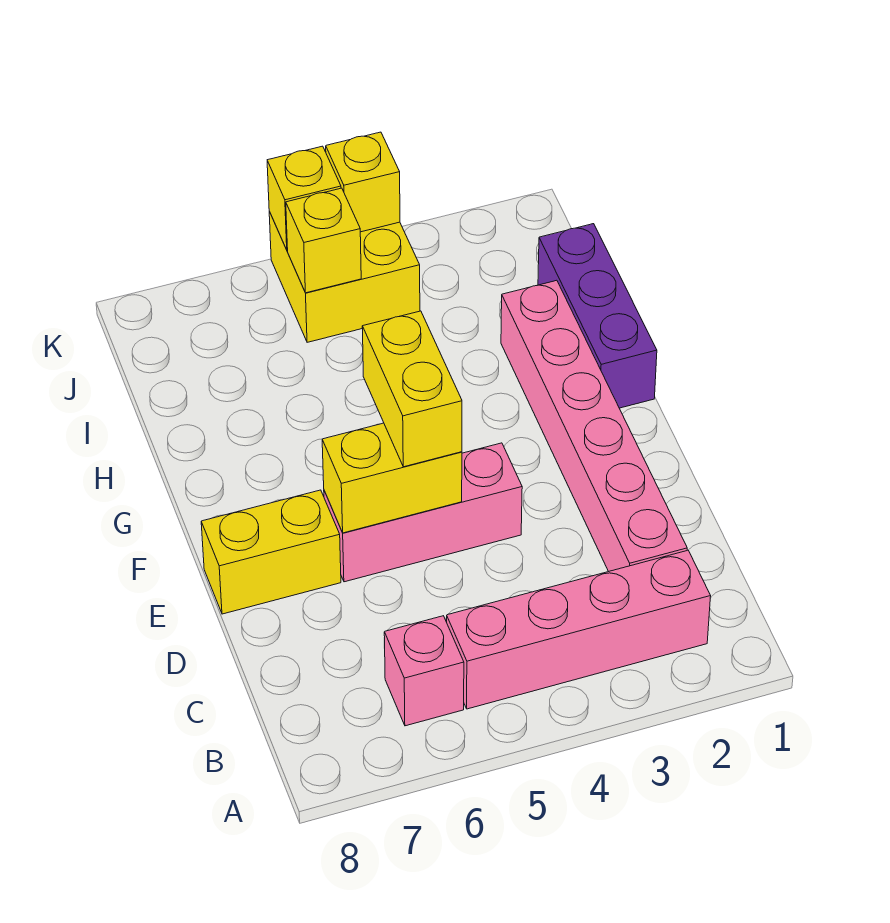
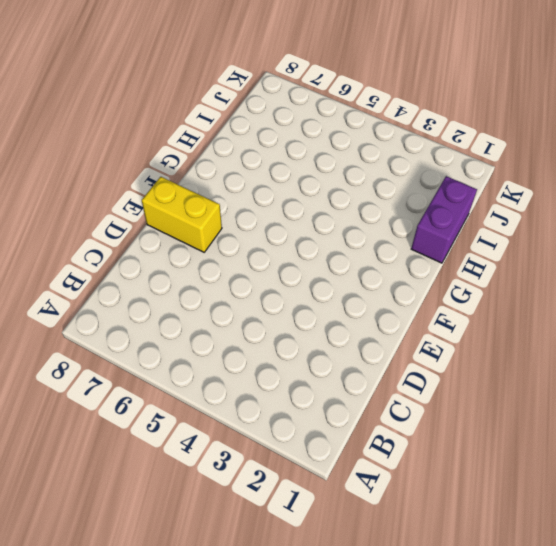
purple 1x2 brick [411,176,477,263] -> purple 1x3 brick [538,224,657,408]
none -> pink 1x4 brick [447,550,711,709]
none -> pink 1x1 brick [384,616,464,726]
none -> pink 1x6 brick [501,280,687,572]

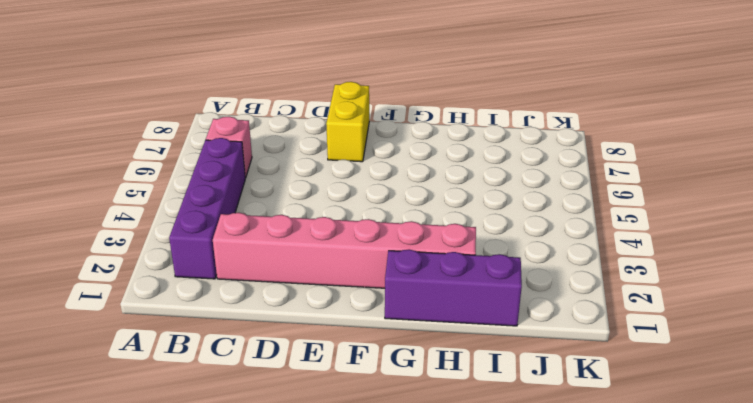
purple 1x4 brick [169,138,245,279] -> pink 1x4 brick [447,550,711,709]
none -> pink 1x3 brick [324,443,522,582]
none -> yellow 2x2 brick [269,212,420,342]
none -> yellow 1x2 brick [322,423,462,533]

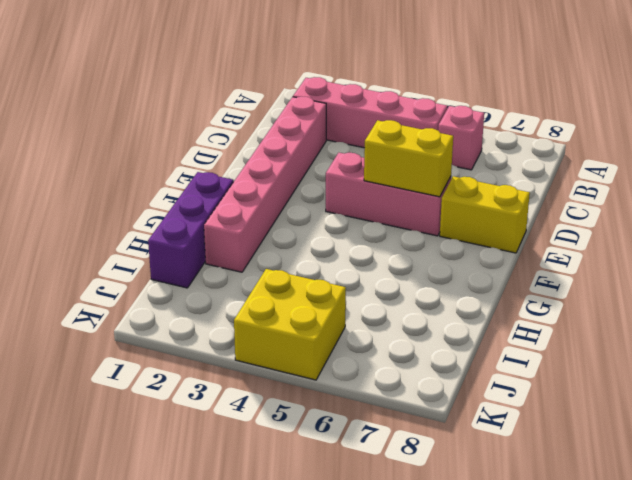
none -> yellow 1x1 brick [286,188,361,293]
none -> yellow 1x1 brick [326,132,400,232]
none -> yellow 1x1 brick [267,146,341,250]

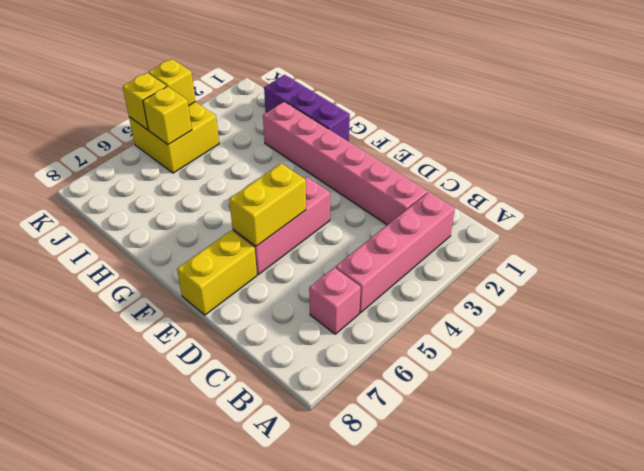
none -> yellow 1x2 brick [362,311,462,467]

